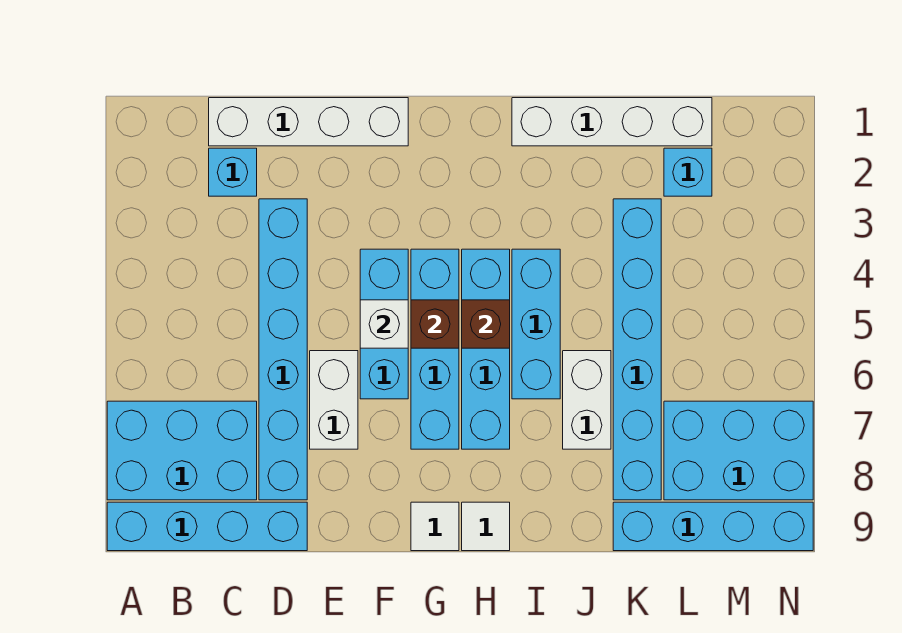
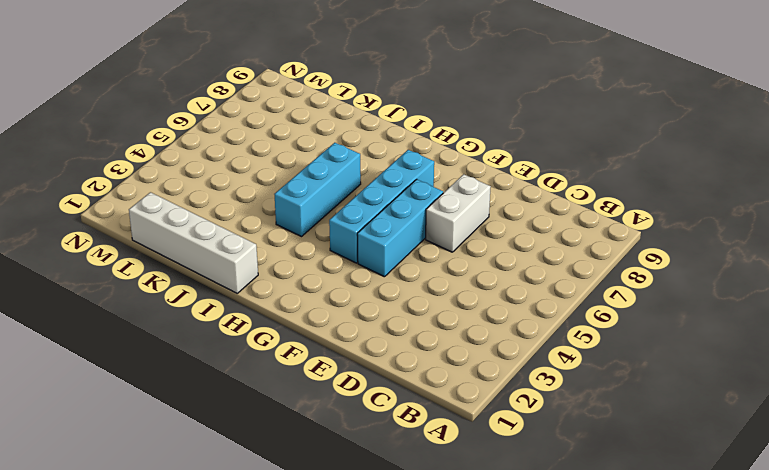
none -> cyan 2x3 brick [107,401,257,500]
none -> cyan 1x4 brick [107,502,307,551]
none -> white 1x4 brick [209,98,408,146]

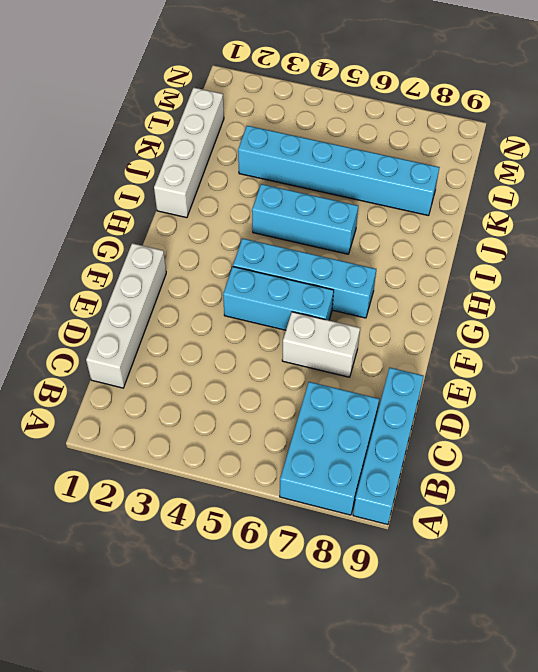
none -> cyan 1x1 brick [209,148,257,196]
none -> cyan 1x6 brick [259,199,307,500]
none -> white 1x1 tile [411,502,459,551]

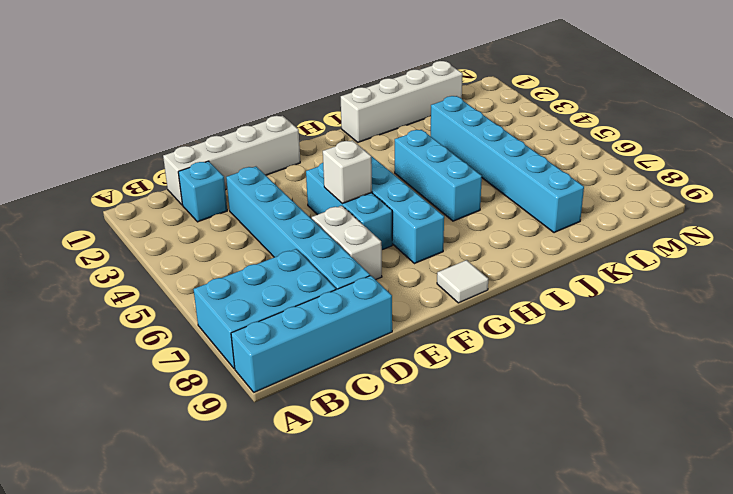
none -> cyan 1x4 brick [462,249,510,449]
none -> white 1x1 tile [462,502,510,551]
none -> white 1x2 brick [563,351,611,449]

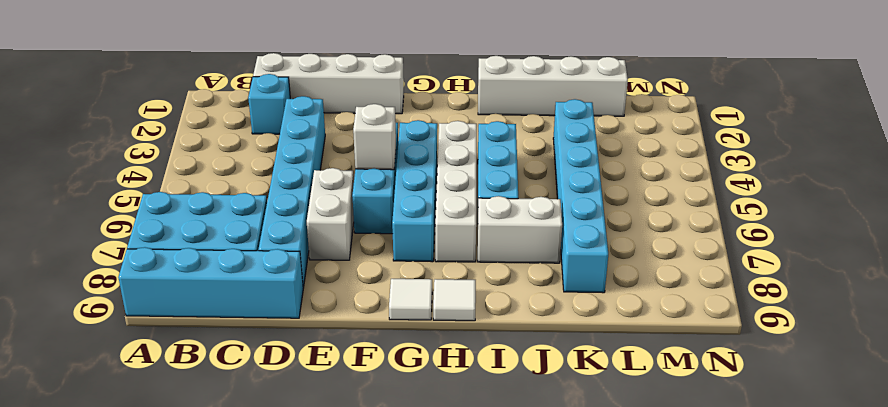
white 1x4 brick [435,121,477,262] -> cyan 1x4 brick [462,249,510,449]
white 1x2 brick [478,196,562,263] -> white 1x2 brick turned to [563,351,611,449]
none -> cyan 1x4 brick [613,502,813,551]
none -> cyan 1x1 brick [664,148,712,196]
none -> cyan 2x3 brick [664,401,813,500]

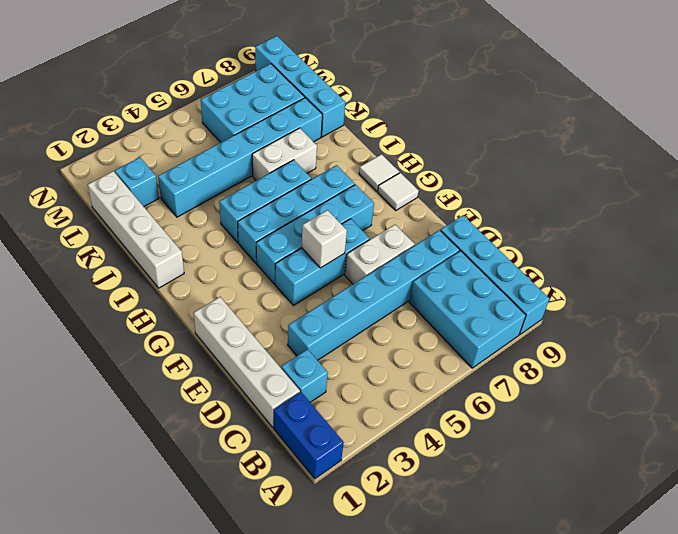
blue 1x2 brick [274,392,344,479] -> none
cyan 2x3 brick [201,64,305,142] -> cyan 2x3 brick turned to [664,401,813,500]
none -> brown 1x1 brick [411,300,459,348]
none -> brown 1x1 brick [462,300,510,348]

